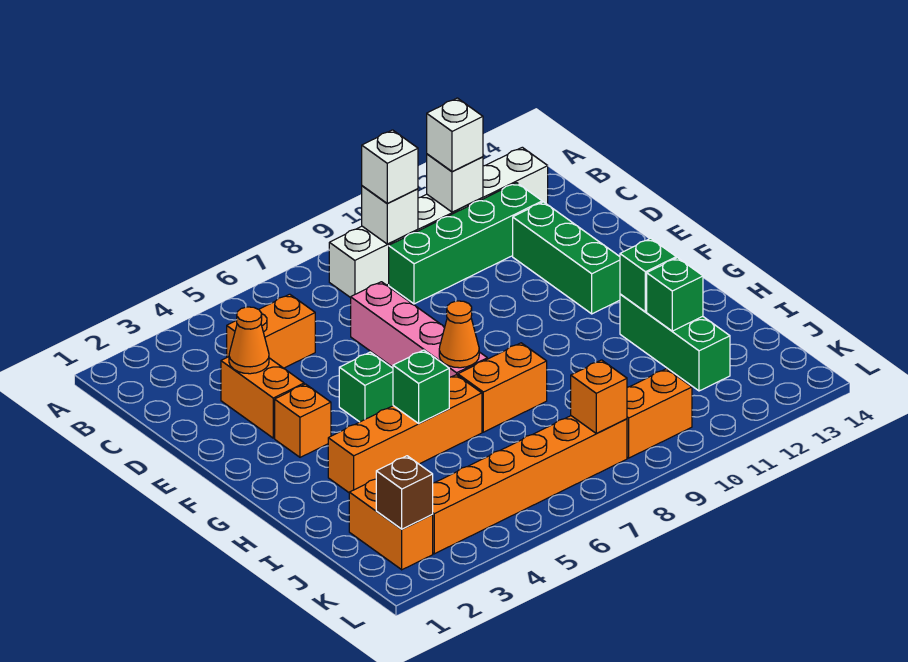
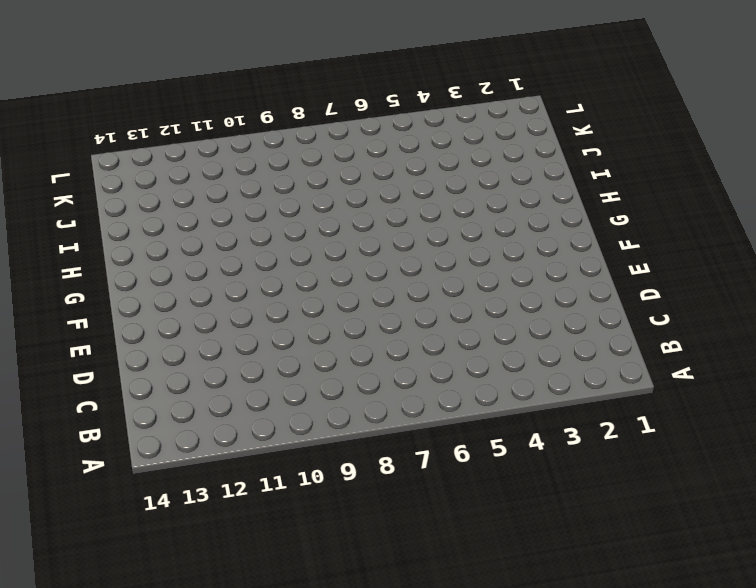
none -> white 1x6 brick [329,147,548,298]
none -> orange 1x2 brick [227,294,315,368]
none -> green 1x4 brick [389,183,542,304]

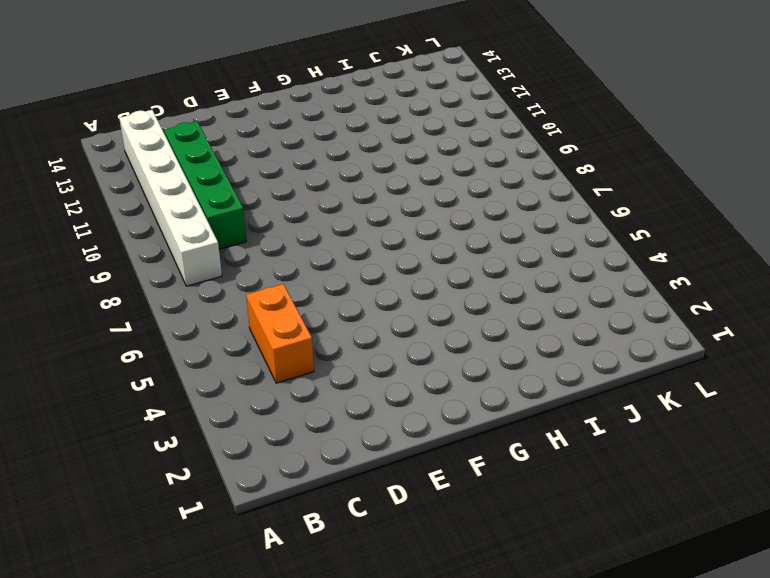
none -> orange 1x2 brick [221,357,304,438]
none -> pink 1x4 brick [351,282,487,377]
none -> green 1x3 brick [513,202,620,314]

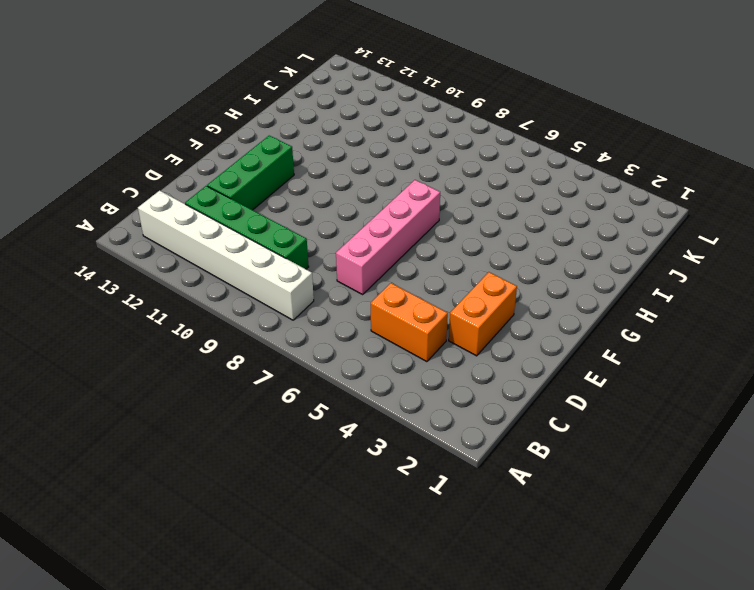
none -> orange 1x1 brick [275,384,331,457]
none -> green 1x1 brick [339,352,393,422]
none -> orange 1x4 brick [328,375,482,492]

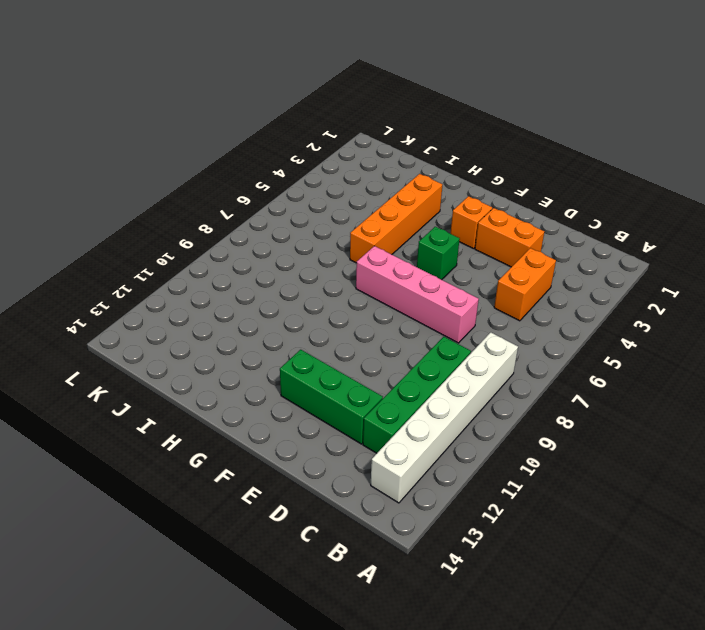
none -> orange 1x2 brick [458,343,547,432]
none -> green 1x3 brick [620,294,730,391]
none -> orange 1x2 brick [349,479,433,570]

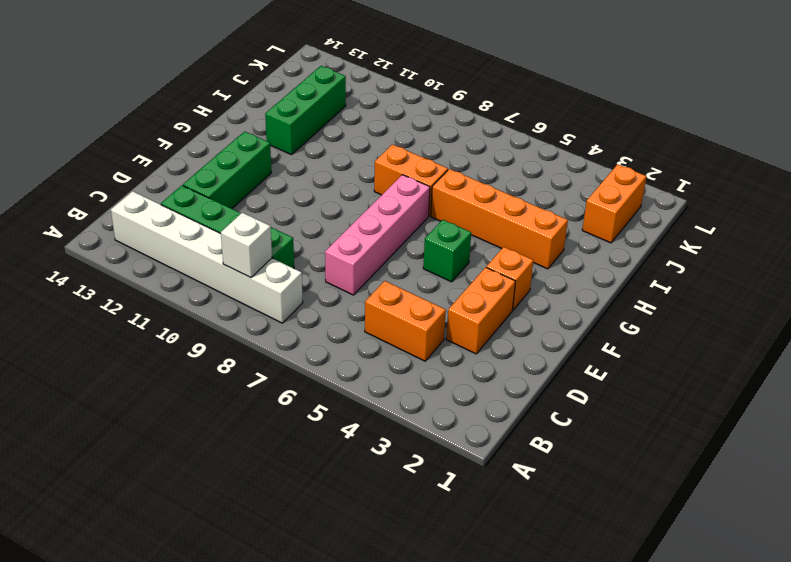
none -> orange 1x6 brick [433,416,627,554]
none -> orange 1x2 brick [627,369,692,458]
none -> white 1x1 brick [427,154,483,212]

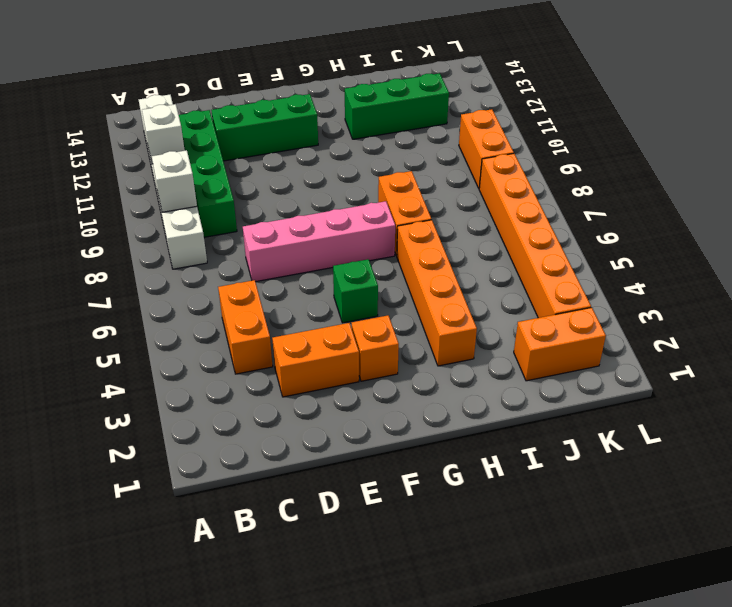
none -> orange 1x1 cone [229,307,269,374]
none -> orange 1x1 cone [439,301,479,368]
none -> green 1x1 brick [393,350,449,423]

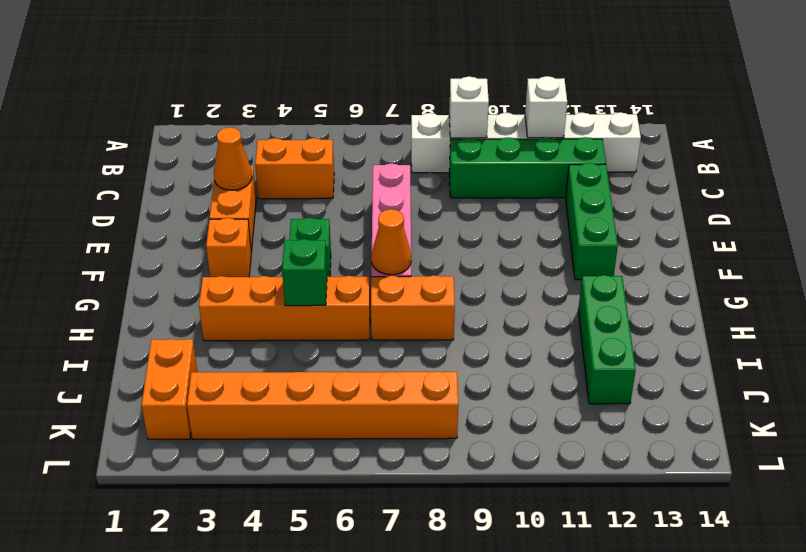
none -> orange 1x2 brick [627,369,692,458]
none -> green 1x1 brick [620,238,676,312]
none -> green 1x1 brick [647,258,703,331]

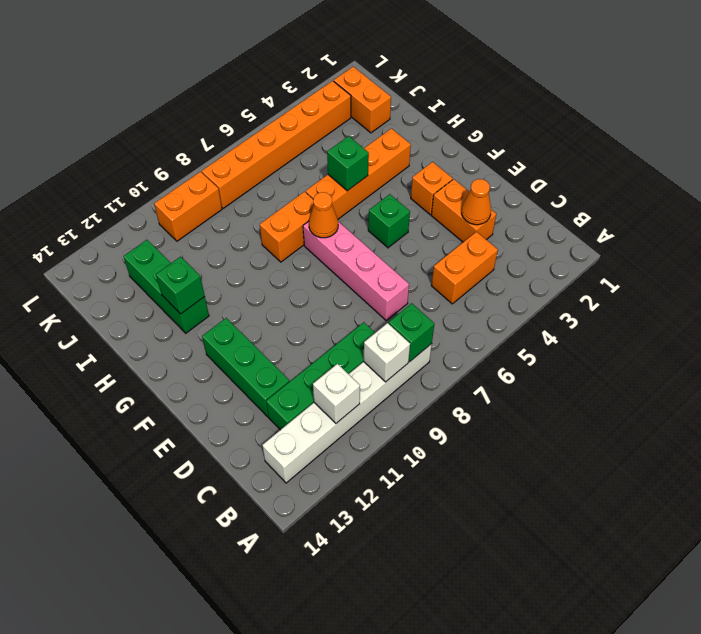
green 1x1 brick [389,303,434,362] -> green 1x1 brick moved to [647,258,703,331]
none -> brown 1x1 brick [376,456,433,529]
none -> orange 1x1 brick [571,360,627,434]
none -> white 1x1 brick [362,130,418,204]

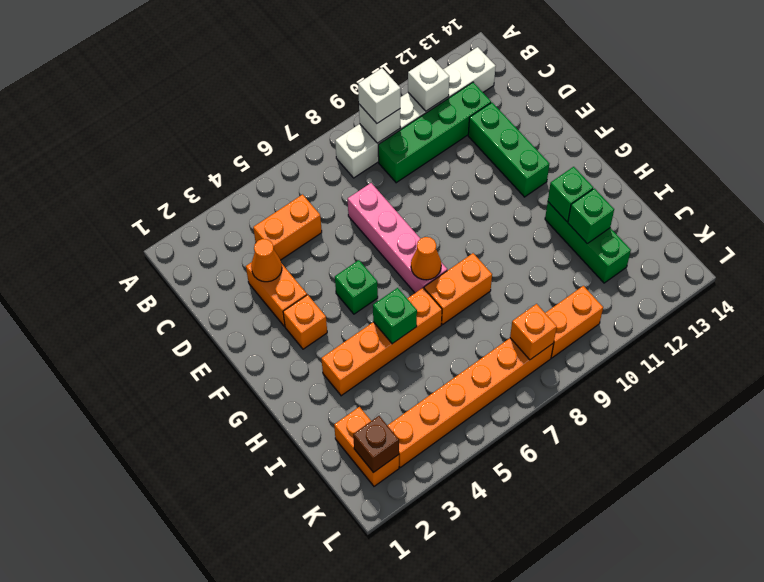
none -> white 1x1 brick [427,98,483,172]

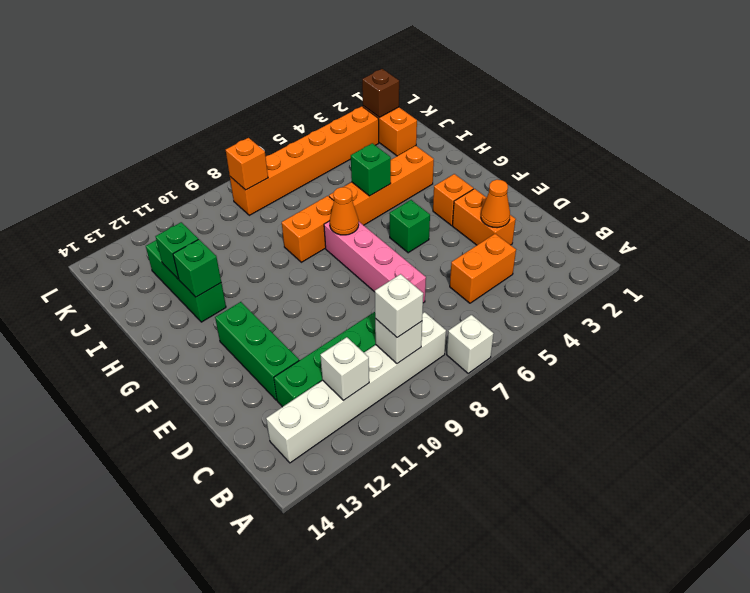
white 1x1 brick [447,315,494,373] -> white 1x1 brick moved to [427,98,483,172]
none -> orange 1x2 brick [627,369,692,458]

